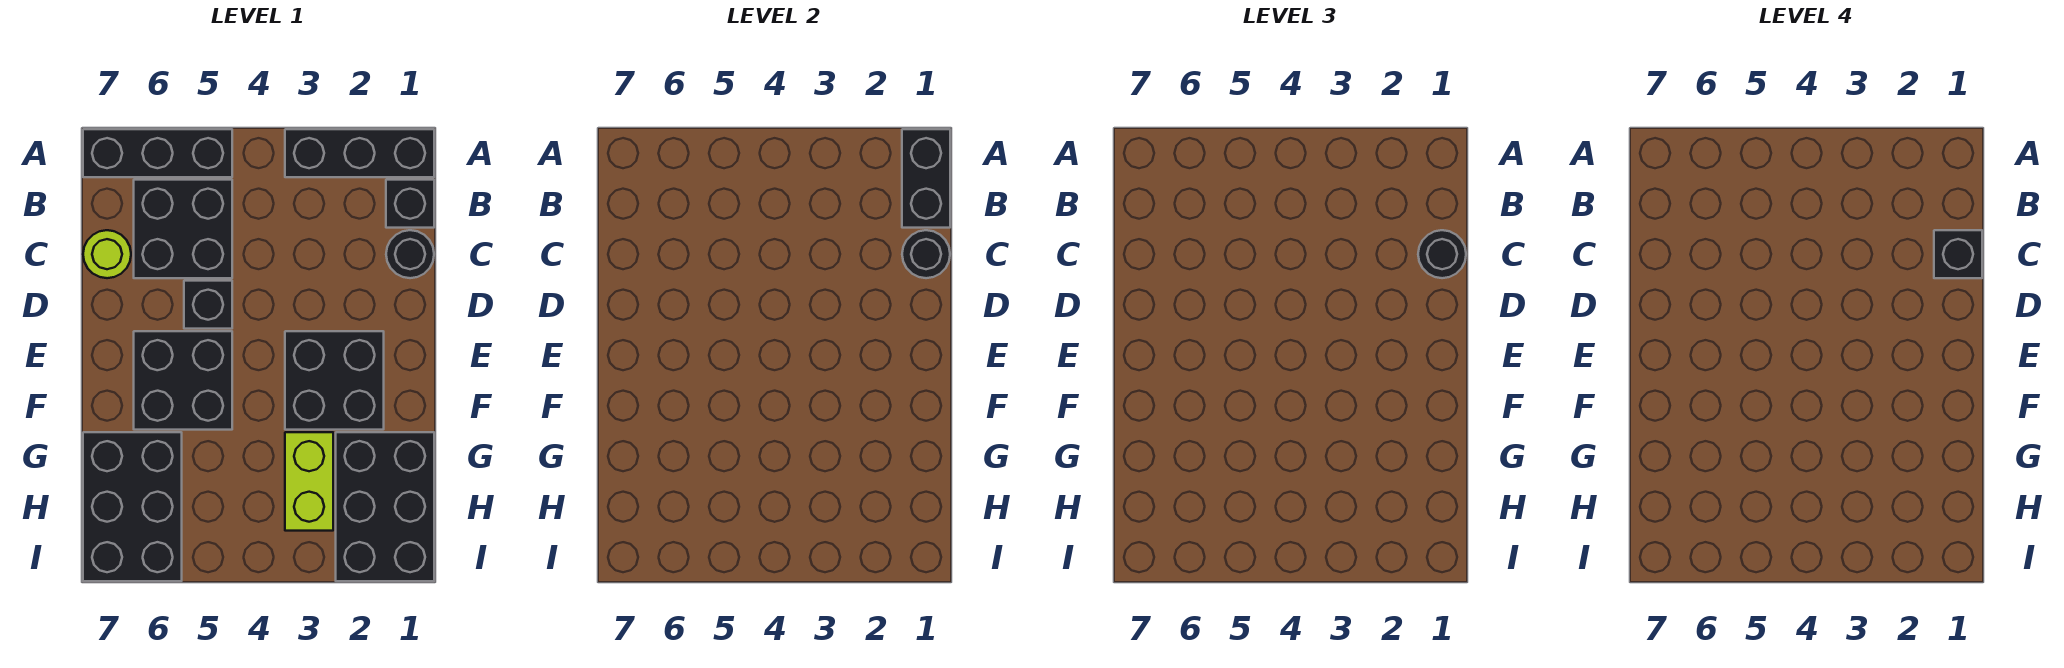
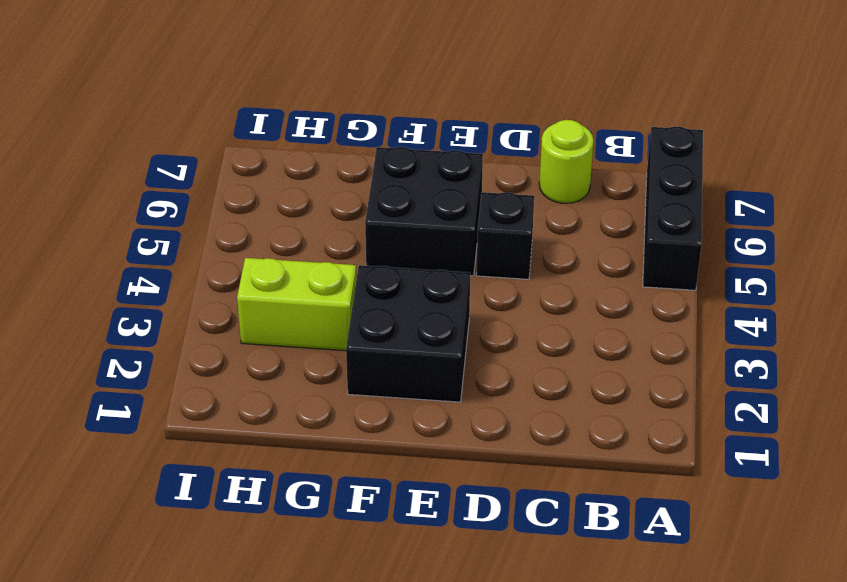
none -> black 1x3 brick [285,129,434,177]
none -> black 1x1 brick [386,180,434,228]
none -> black 2x2 brick [134,180,232,278]

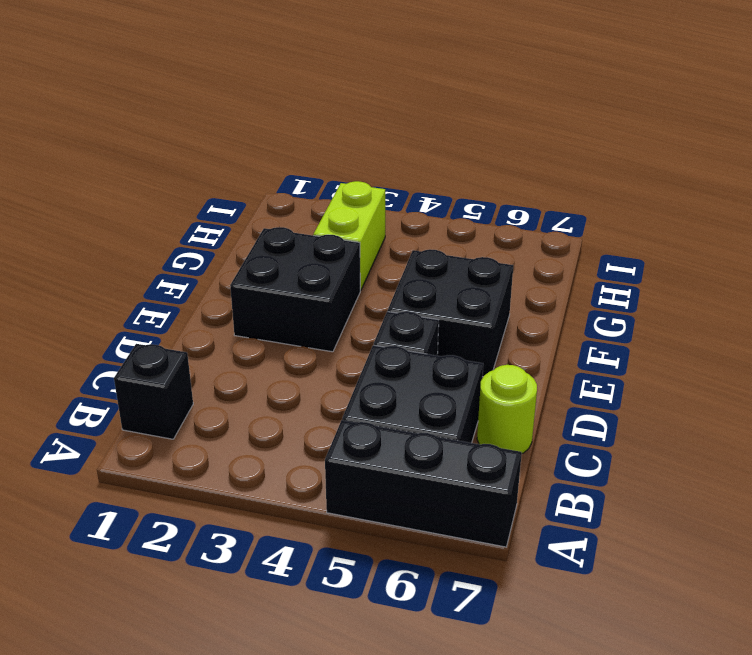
none -> black 1x3 brick [285,129,434,177]
none -> black 1x1 round brick [386,230,434,278]
none -> black 2x3 brick [336,432,434,581]

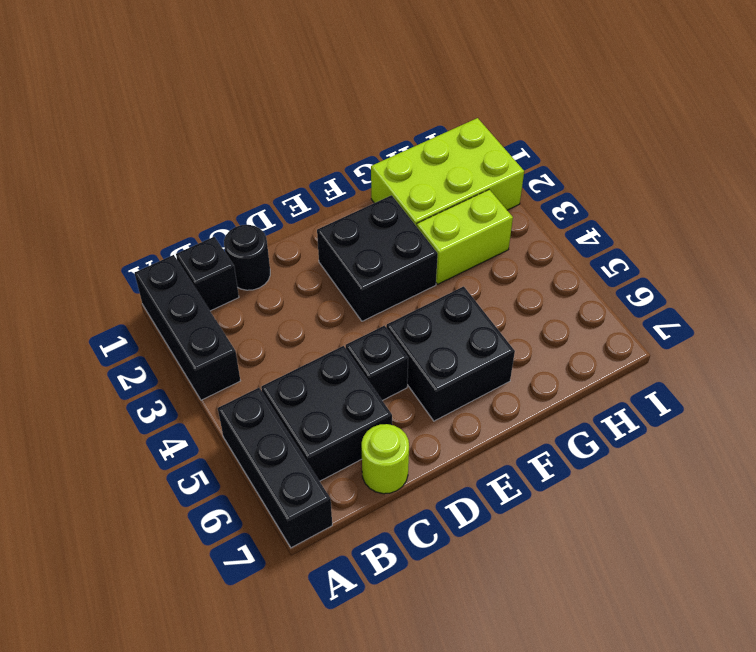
lime 2x3 brick [371,118,524,226] -> black 2x3 brick [336,432,434,581]
none -> black 2x3 brick [83,432,182,581]
none -> black 1x2 brick [902,129,950,228]
none -> black 1x1 round brick [902,230,950,278]

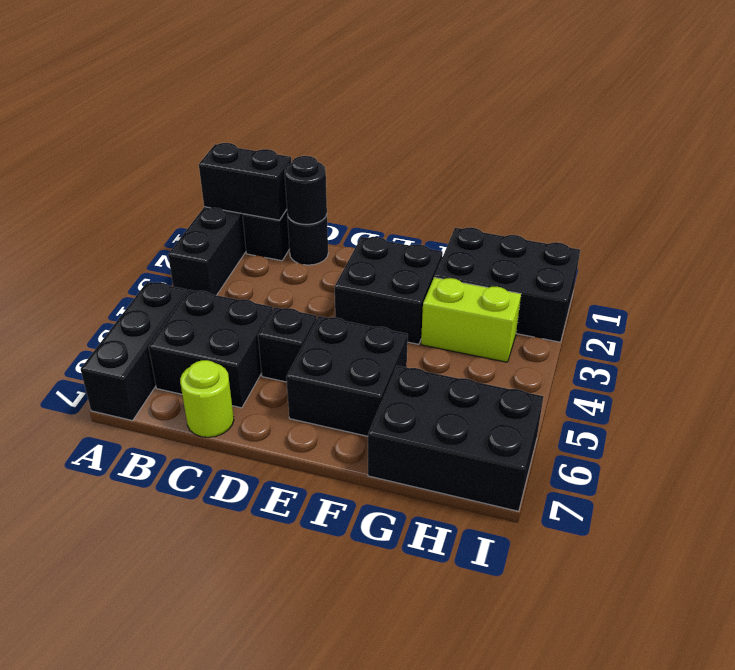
none -> black 1x1 round brick [1418,230,1466,278]
none -> black 1x1 brick [1934,230,1982,278]

